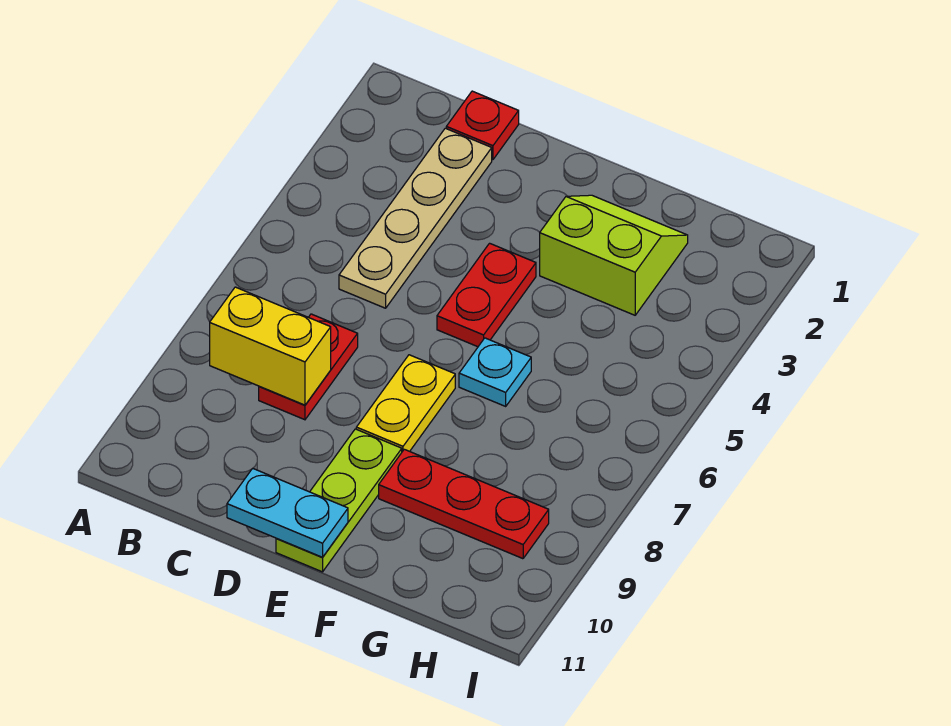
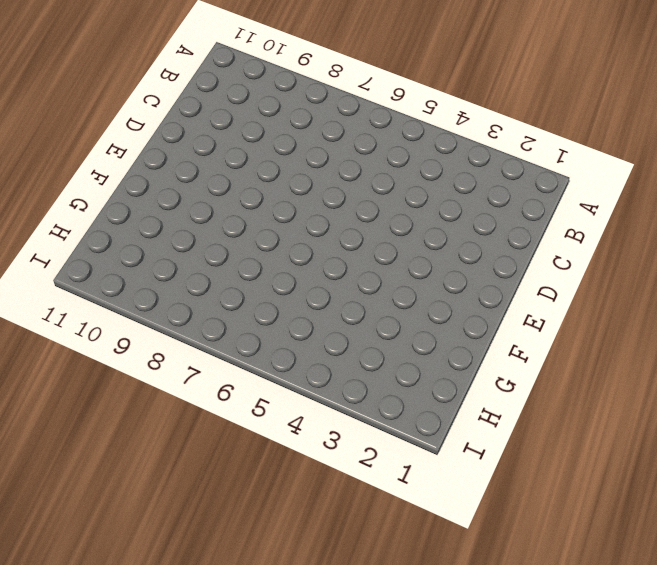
none -> red 1x1 plate [446,91,519,160]
none -> tan 1x4 plate [339,128,492,308]

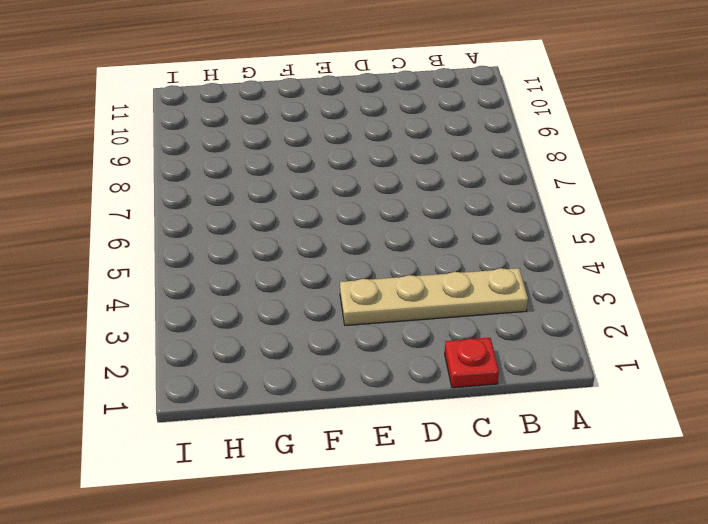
tan 1x4 plate [340,268,528,325] -> tan 1x4 plate turned to [339,128,492,308]
none -> red 1x2 plate [259,314,358,420]
none -> red 1x2 plate [437,243,536,347]

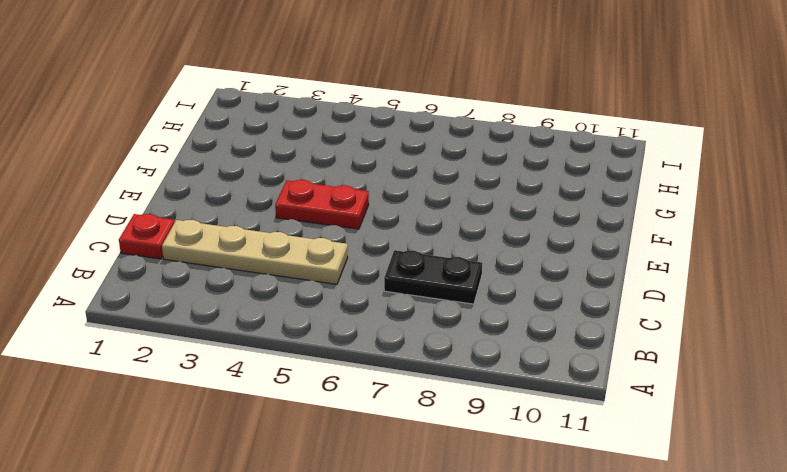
black 1x2 plate [384,250,482,304] -> red 1x2 plate [259,314,358,420]
none -> yellow 1x2 plate [356,355,455,452]
none -> lime 1x3 plate [276,429,402,572]

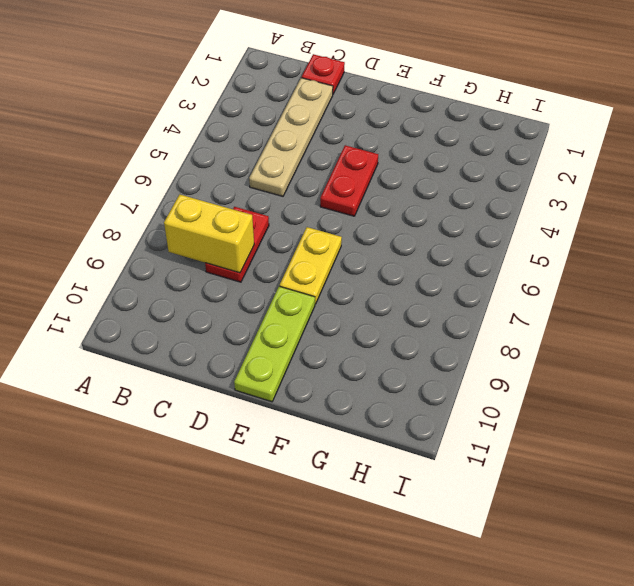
none -> lime 2x2 slope [540,195,688,315]
none -> cyan 1x1 plate [459,338,531,406]

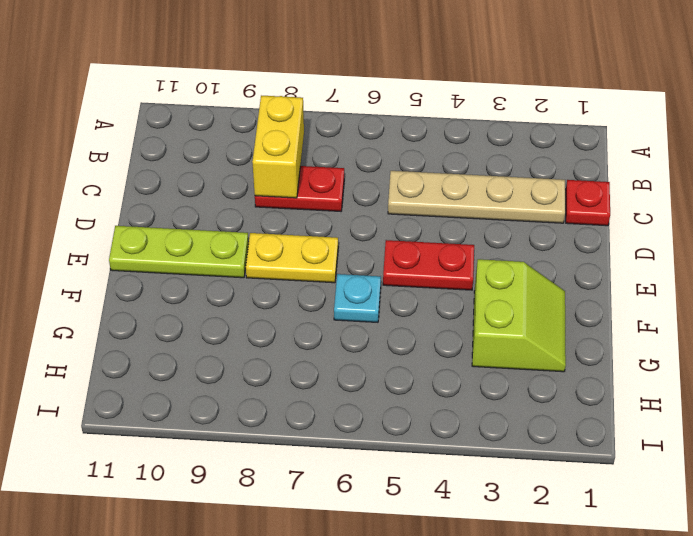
none -> red 1x3 plate [379,449,549,559]
none -> cyan 1x2 plate [227,468,348,557]

